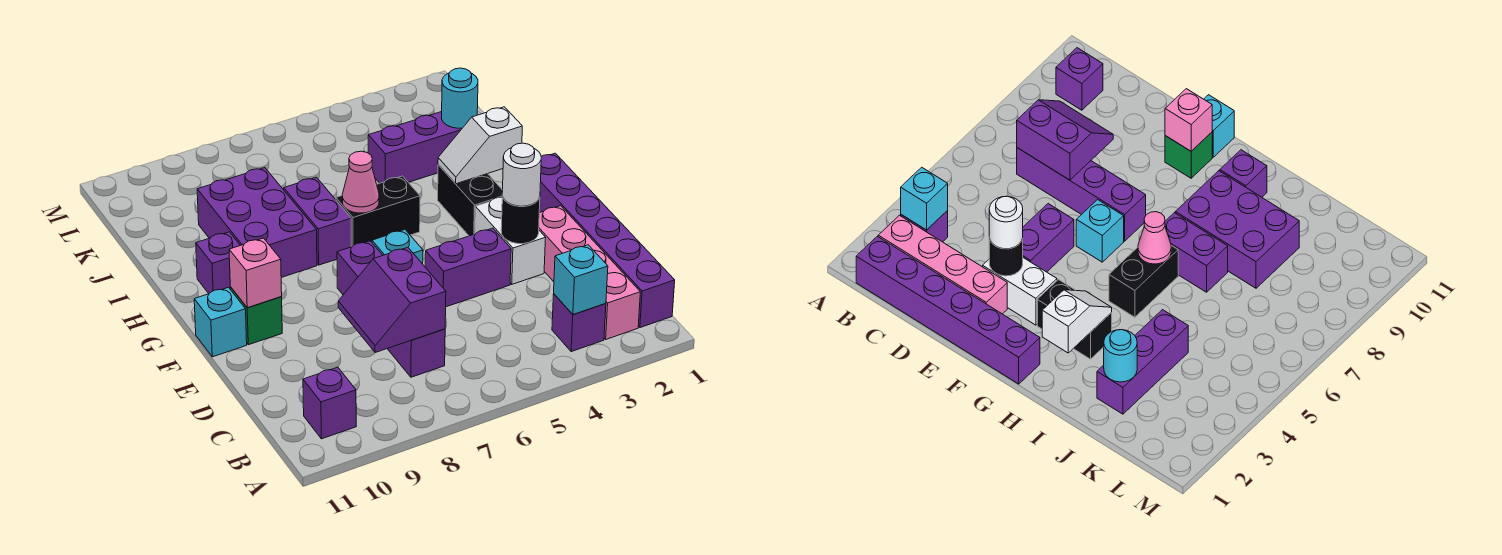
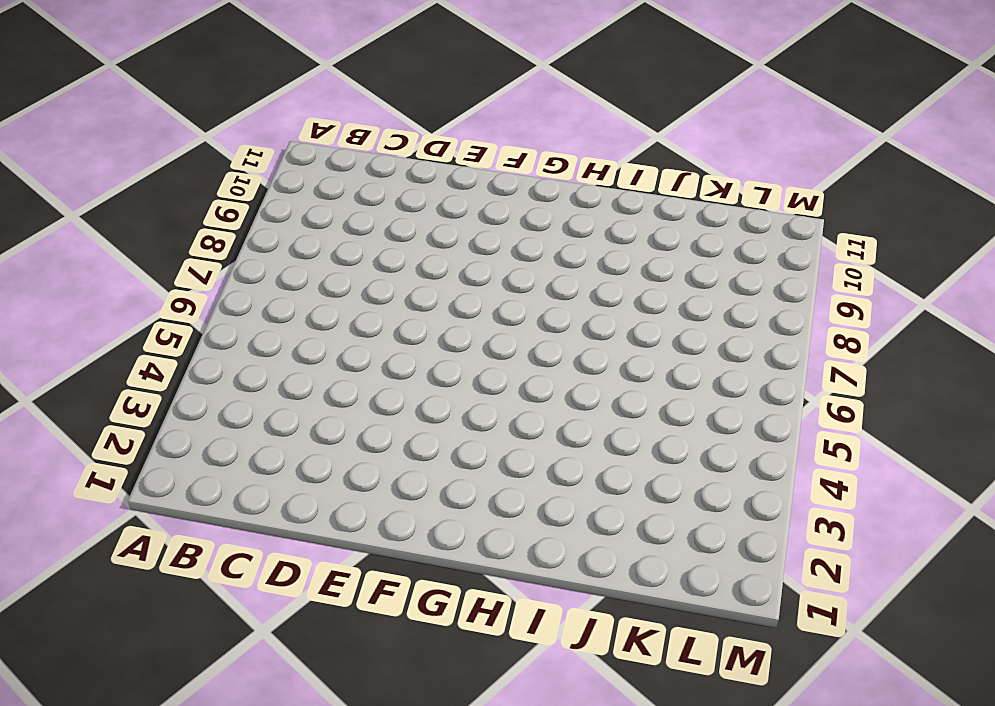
none -> purple 1x6 brick [539,153,675,328]
none -> pink 1x4 brick [539,206,640,339]
none -> purple 1x1 brick [552,294,606,352]

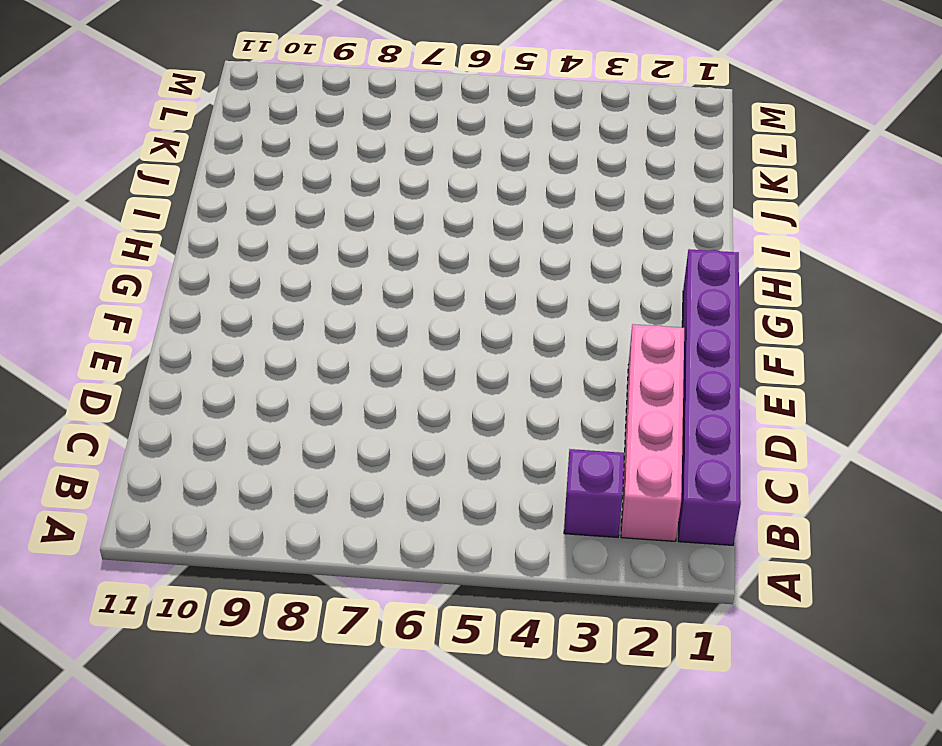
none -> purple 1x1 brick [303,367,356,439]
none -> purple 1x4 brick [337,241,445,377]
none -> white 1x2 brick [475,197,546,284]

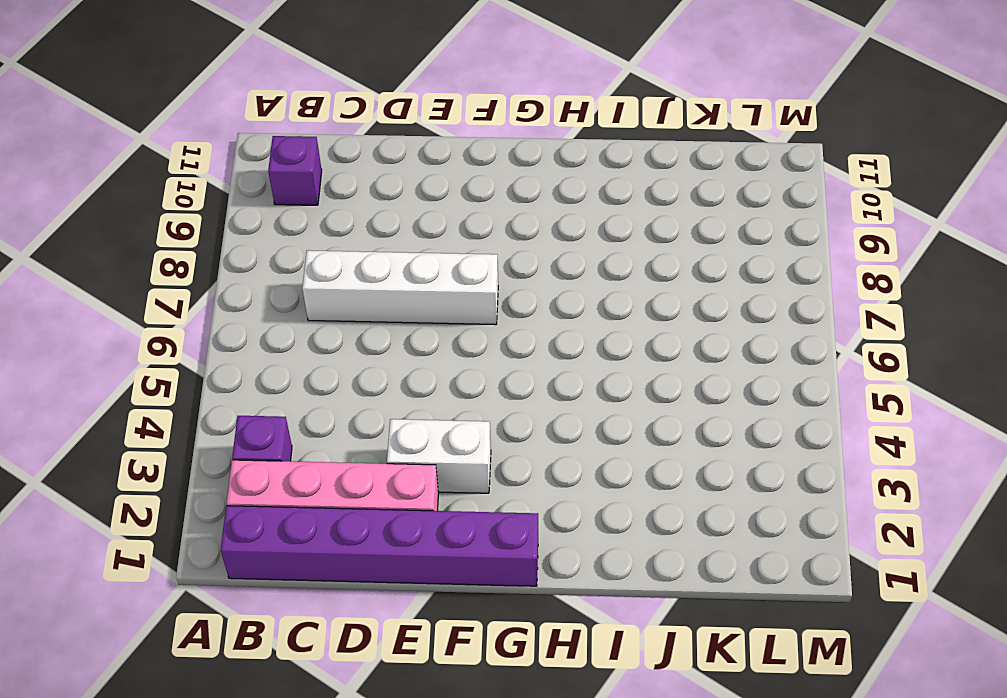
white 1x4 brick [302,250,498,325] -> purple 1x4 brick [337,241,445,377]
none -> purple 1x2 brick [425,228,511,307]
none -> cyan 1x1 brick [372,230,423,264]
none -> green 1x1 brick [230,287,282,345]

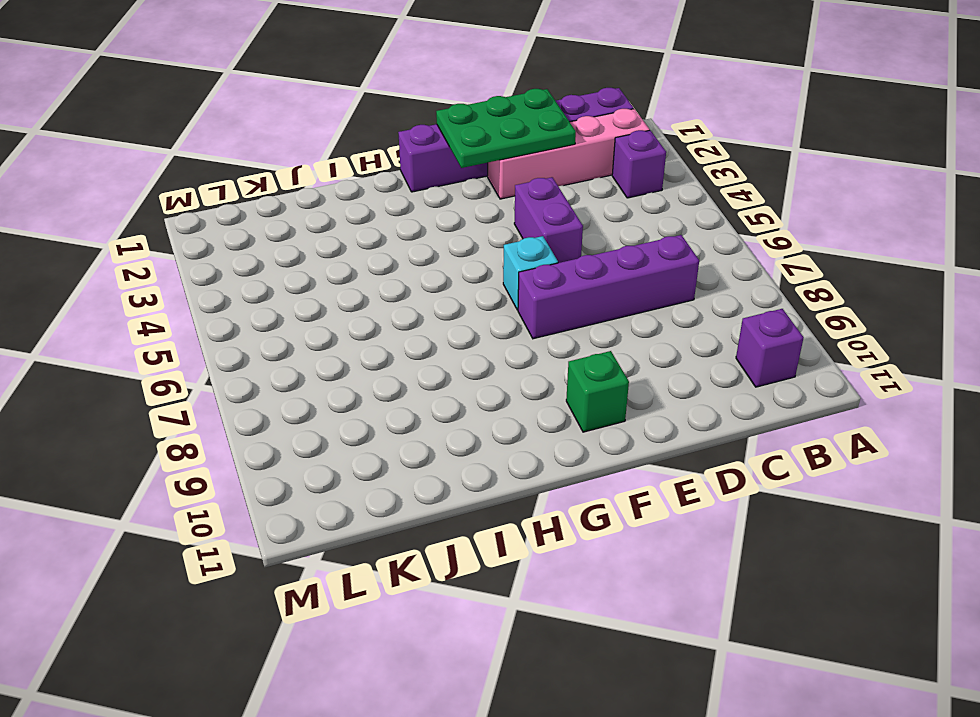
green 2x3 plate [436,89,576,168] -> none
none -> white 1x2 brick [475,197,546,284]
none -> cyan 1x1 brick [194,287,247,357]
none -> black 1x2 brick [438,165,503,236]

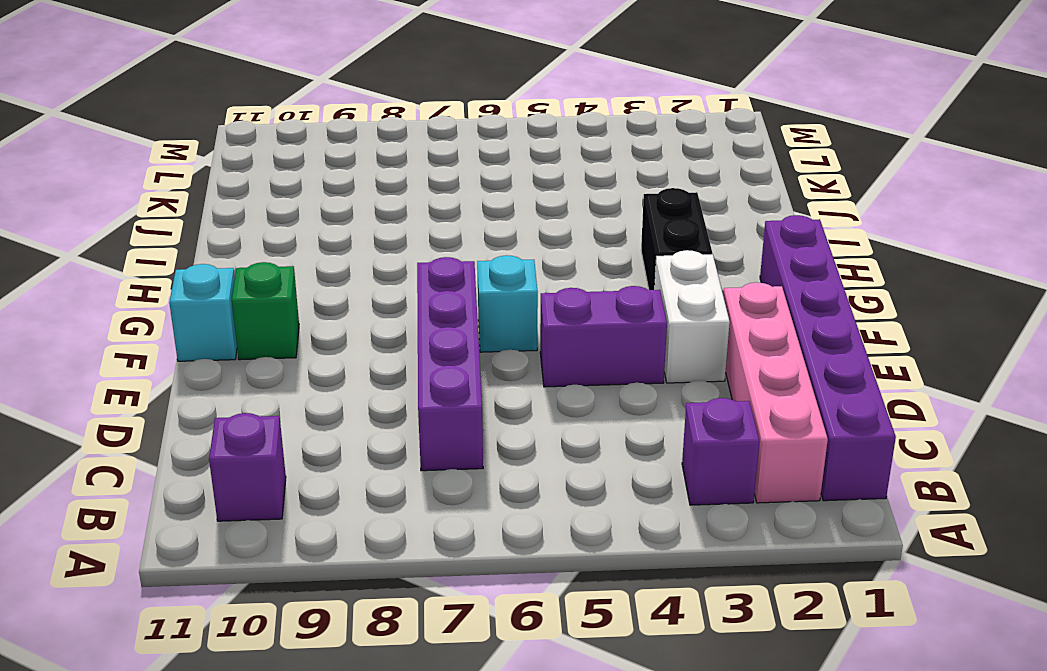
none -> black 1x2 brick [336,176,420,247]
none -> purple 1x2 brick [284,177,351,265]
none -> purple 2x3 brick [197,168,317,278]

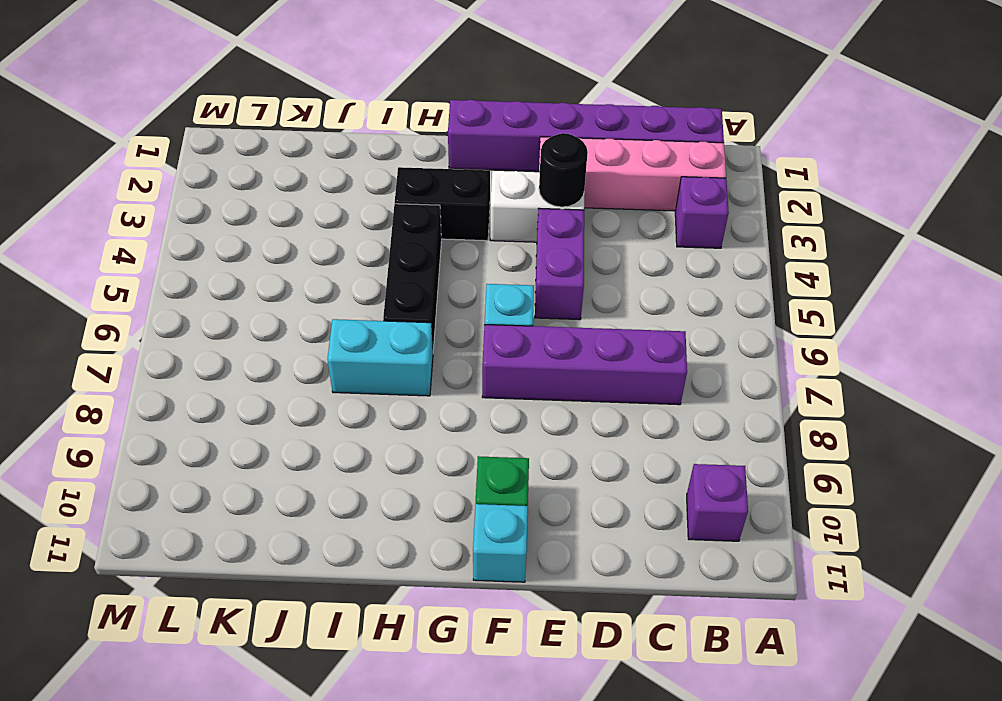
black 1x3 brick [383,204,441,349] -> black 1x2 brick [336,176,420,247]
cyan 1x2 brick [328,319,433,396] -> purple 1x2 brick [284,177,351,265]
none -> purple 2x3 brick [197,168,317,278]
none -> purple 1x1 brick [196,232,240,294]
none -> purple 1x3 brick [368,112,462,183]

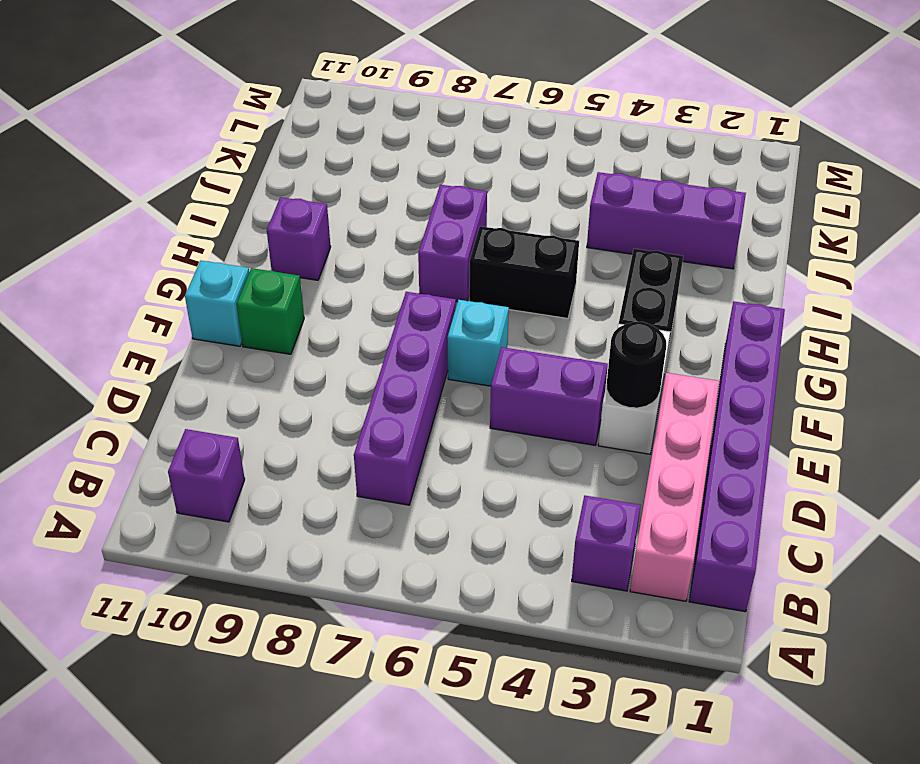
none -> purple 2x3 brick [197,168,317,278]
none -> cyan 1x1 brick [554,245,608,314]
none -> purple 2x2 slope [338,247,446,353]

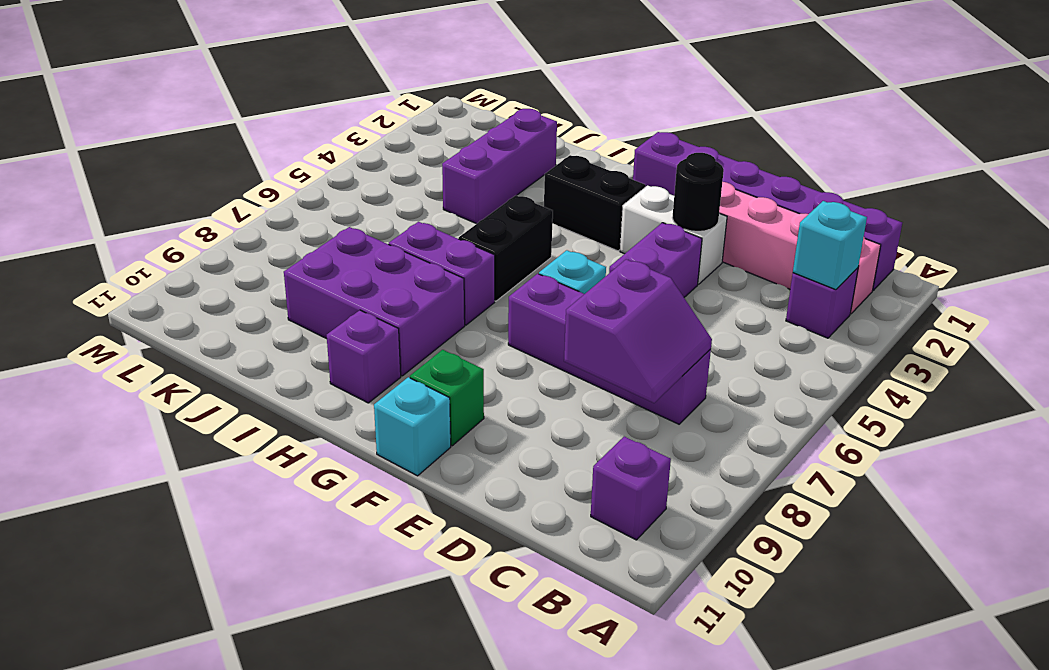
purple 2x2 slope [564,259,712,403] -> purple 2x2 slope turned to [338,247,446,353]
none -> pink 1x1 brick [229,238,282,308]
none -> white 1x2 slope [438,107,522,184]
none -> pink 1x1 cone [342,151,379,213]

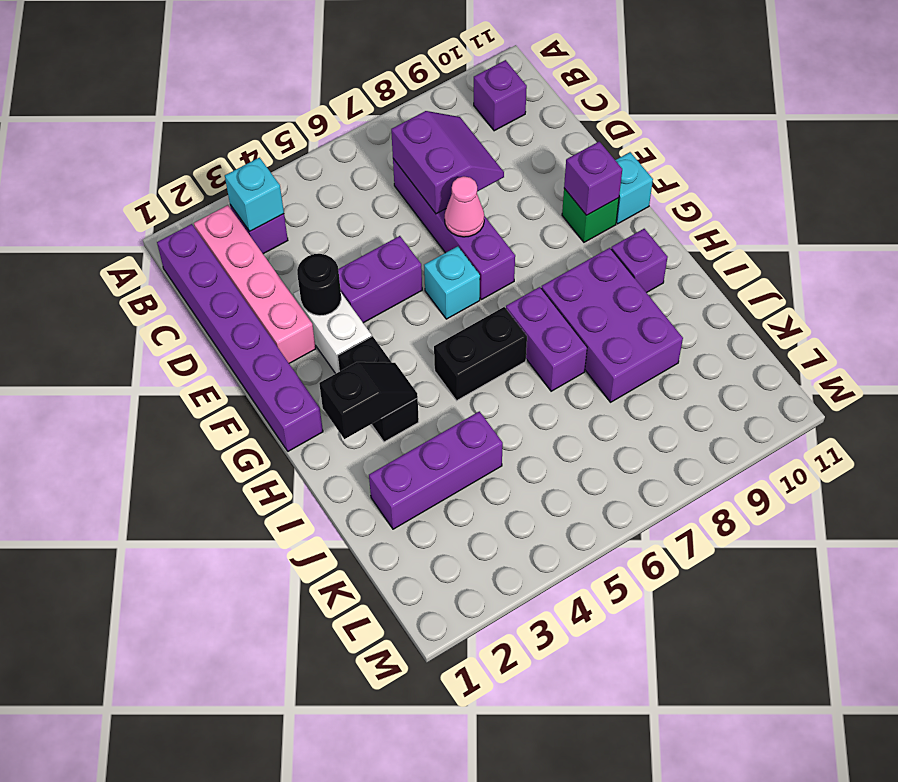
pink 1x1 cone [445,176,484,237] -> pink 1x1 cone moved to [342,151,379,213]
purple 1x1 brick [564,142,622,215] -> pink 1x1 brick [229,238,282,308]
black 1x2 slope [319,362,418,439] -> white 1x2 slope [438,107,522,184]
none -> cyan 1x1 round brick [442,68,478,128]
none -> white 1x1 round brick [502,143,541,206]

